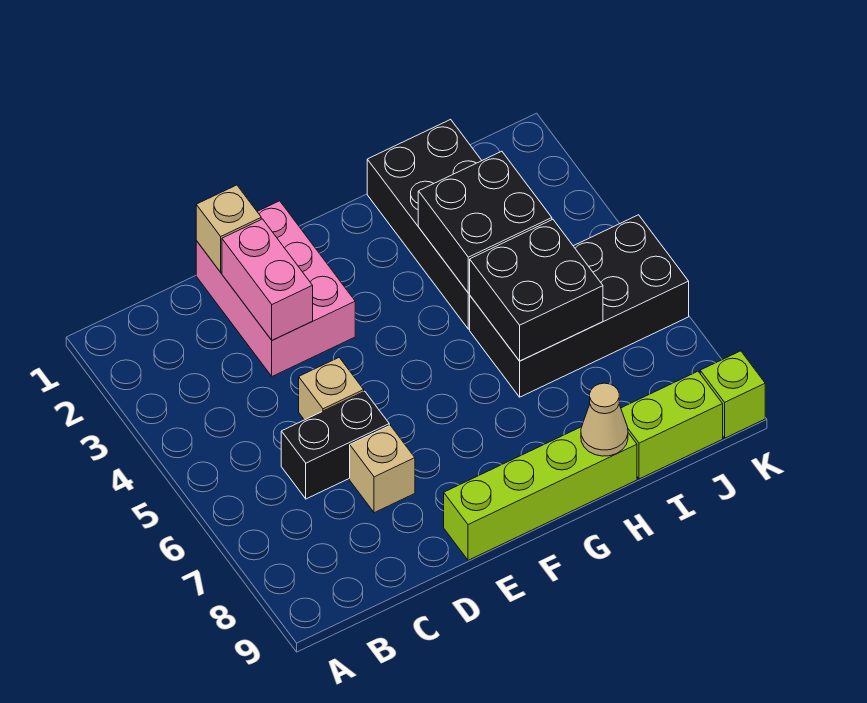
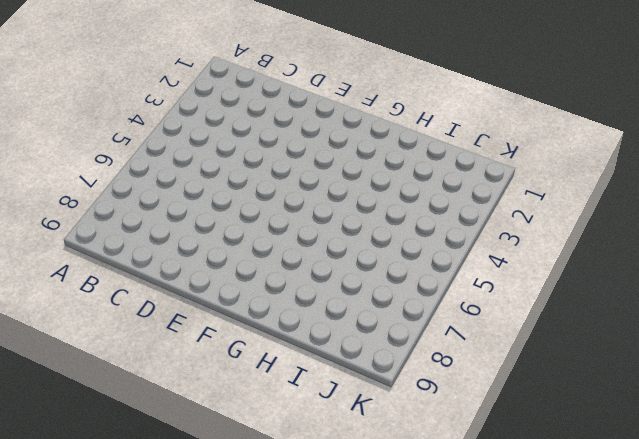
none -> black 1x2 brick [281,391,389,499]
none -> pink 2x3 brick [196,201,355,376]
none -> tan 1x1 brick [299,358,364,420]

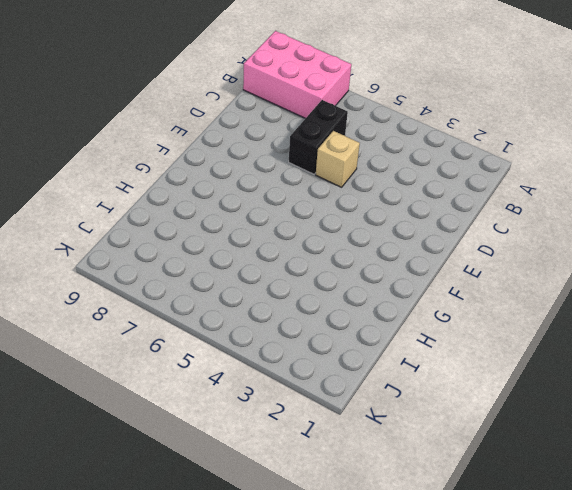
pink 2x3 brick [243,31,351,118] -> pink 2x3 brick moved to [196,201,355,376]
none -> tan 1x1 brick [350,425,415,513]
none -> lime 1x4 brick [444,427,637,560]
none -> black 2x4 brick [367,119,482,329]

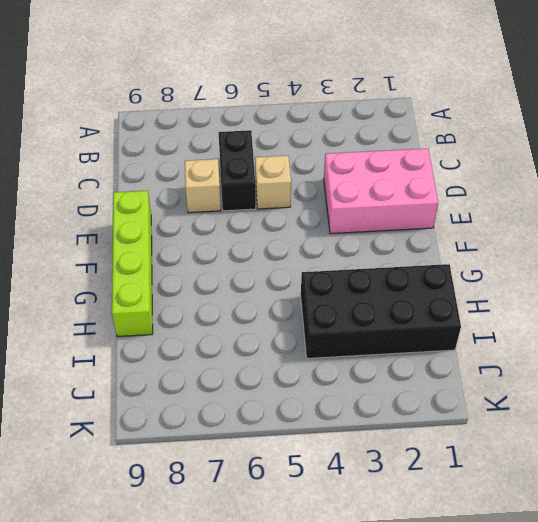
none -> black 2x4 brick [470,215,689,397]
none -> lime 1x2 brick [621,371,723,479]
none -> lime 1x1 brick [700,351,765,438]

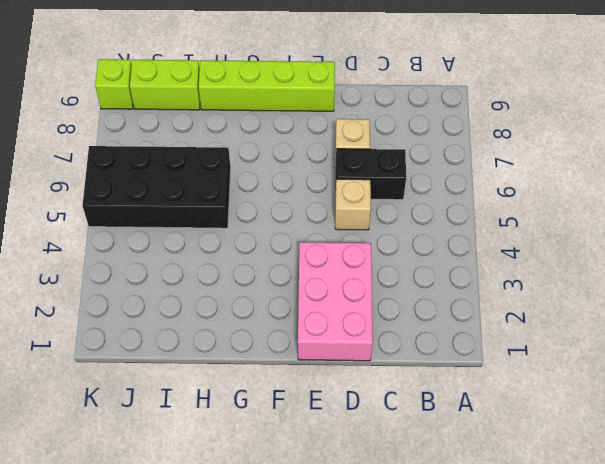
none -> black 2x4 brick [367,119,482,329]
none -> tan 1x1 brick [196,185,261,272]
none -> pink 1x2 brick [222,219,313,340]

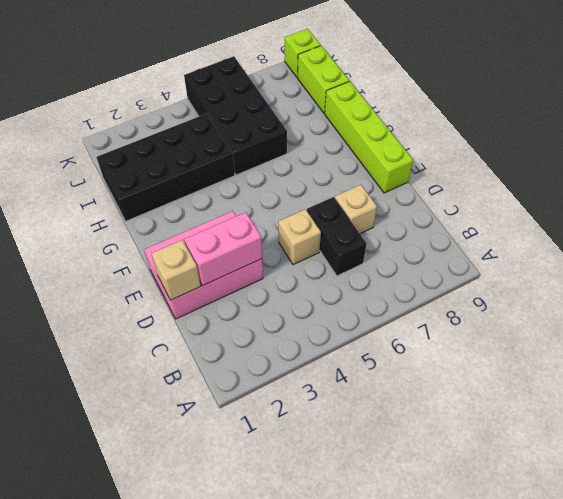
none -> black 2x2 brick [418,151,552,293]
none -> black 2x2 brick [470,220,603,361]
none -> tan 1x1 cone [581,383,628,456]

